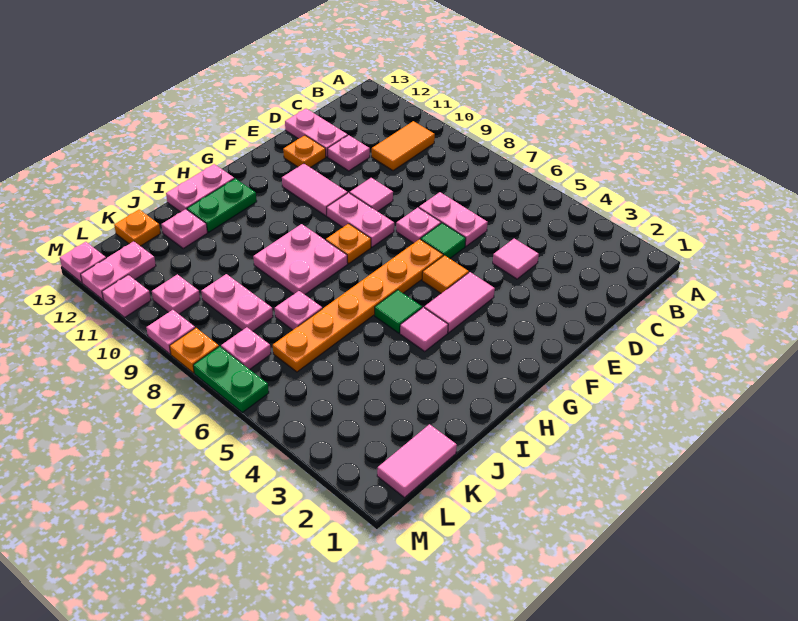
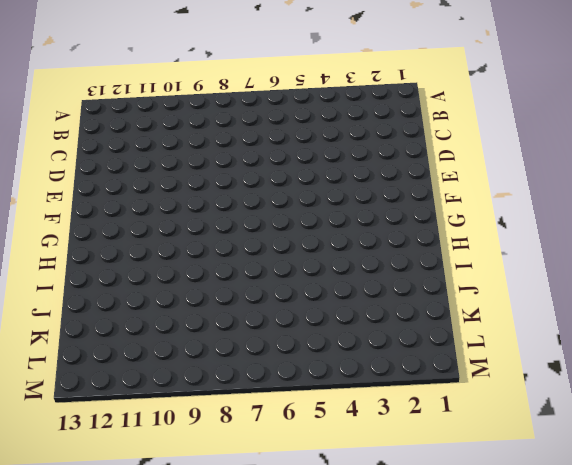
none -> orange 1x2 tile [372,121,435,171]
none -> pink 1x1 tile [493,239,539,279]
none -> pink 1x2 plate [419,192,488,246]
none -> pink 1x1 plate [328,135,370,171]

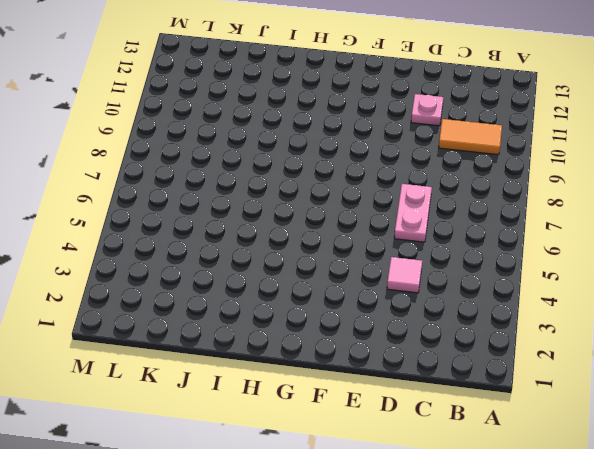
none -> pink 1x2 plate [285,109,348,157]
none -> green 1x1 tile [421,223,466,259]
none -> pink 1x1 plate [396,208,441,243]
none -> pink 1x1 tile [350,178,393,211]

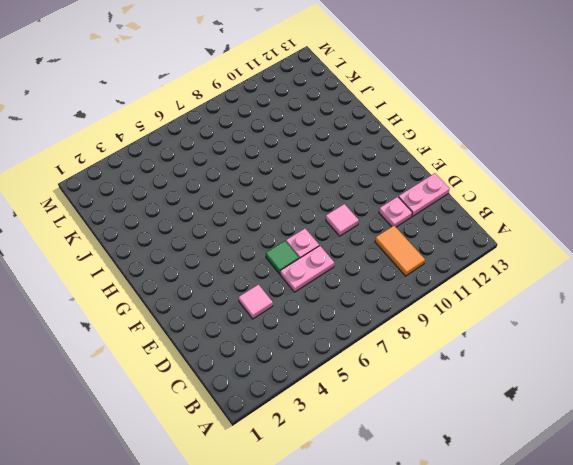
none -> orange 1x1 plate [283,135,326,167]
none -> pink 1x2 tile [424,272,495,333]
none -> orange 1x1 tile [422,255,469,293]
none -> orange 1x6 plate [273,239,443,372]

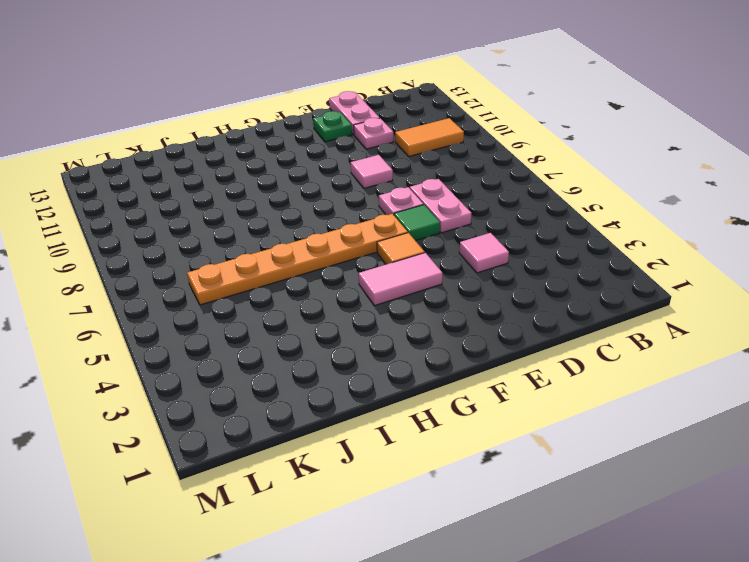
green 1x1 plate [313,111,352,142] -> orange 1x1 plate [283,135,326,167]
none -> pink 1x2 plate [327,193,394,247]
none -> pink 1x2 tile [282,164,347,216]
none -> orange 1x1 plate [326,224,371,263]
none -> pink 1x1 tile [400,307,448,351]

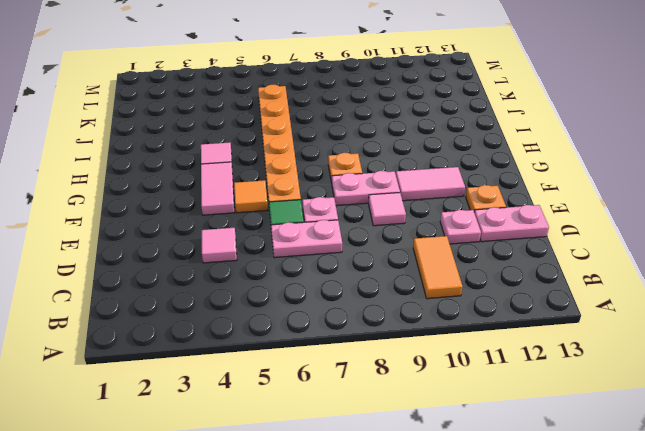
none -> green 1x1 tile [375,290,422,333]
none -> pink 2x2 plate [253,224,348,294]
none -> green 1x2 plate [187,178,257,232]
none -> pink 1x2 plate [166,164,235,212]

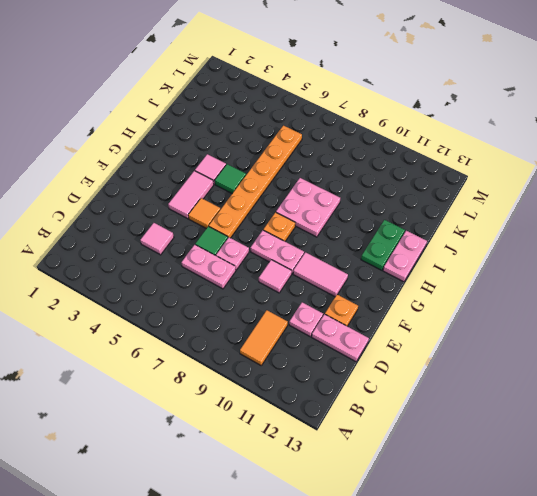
none -> pink 1x1 plate [275,291,322,330]
none -> pink 1x1 plate [161,209,207,248]
none -> pink 1x2 tile [377,424,457,497]
none -> pink 1x2 plate [201,274,273,331]

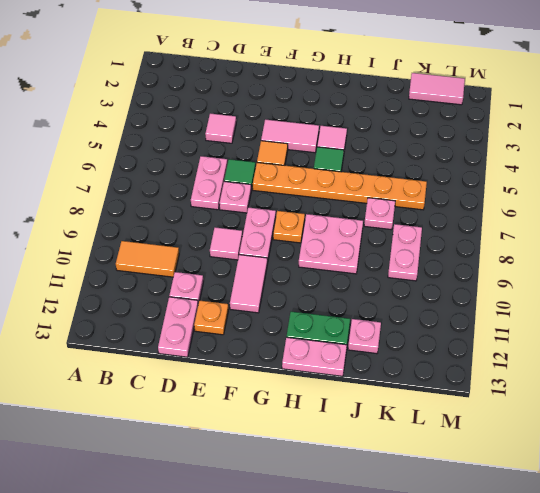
none -> orange 1x1 plate [114,210,161,246]
none -> pink 1x1 plate [221,327,271,369]
none -> pink 1x1 plate [152,274,200,314]
none -> pink 1x2 plate [81,241,156,300]

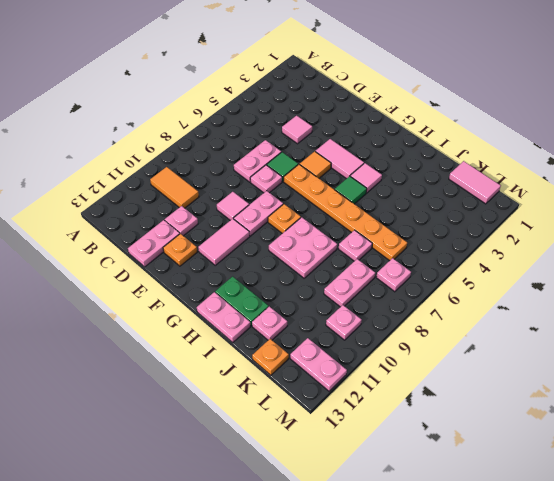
none -> green 1x2 plate [193,346,269,412]
none -> orange 1x1 plate [170,328,219,373]
none -> pink 1x1 plate [146,310,195,354]
none -> pink 1x1 plate [102,275,151,317]

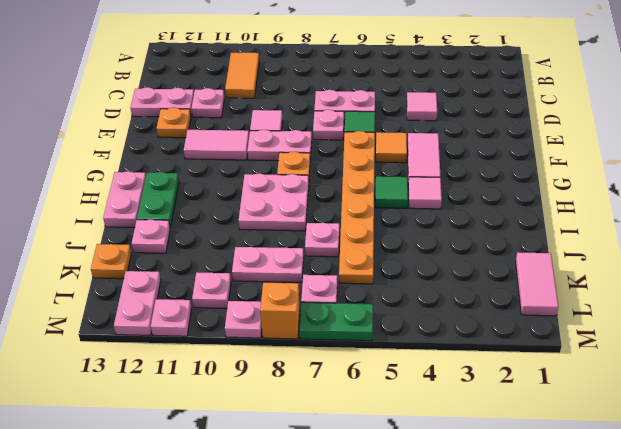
orange 1x1 brick [260,283,300,339] -> orange 1x1 plate [170,328,219,373]
none -> pink 1x1 plate [60,242,106,283]

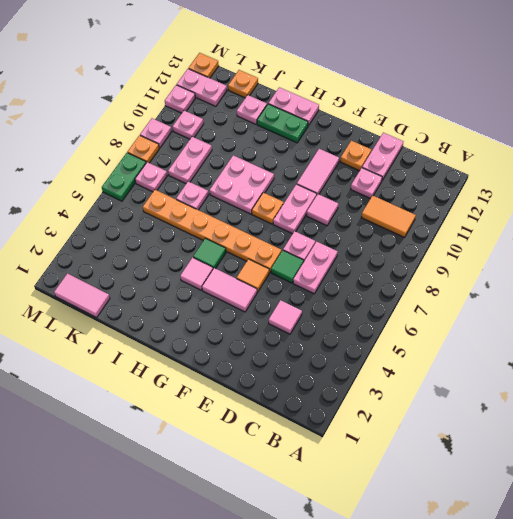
orange 1x1 plate [188,53,219,78] -> pink 1x1 plate [60,242,106,283]

